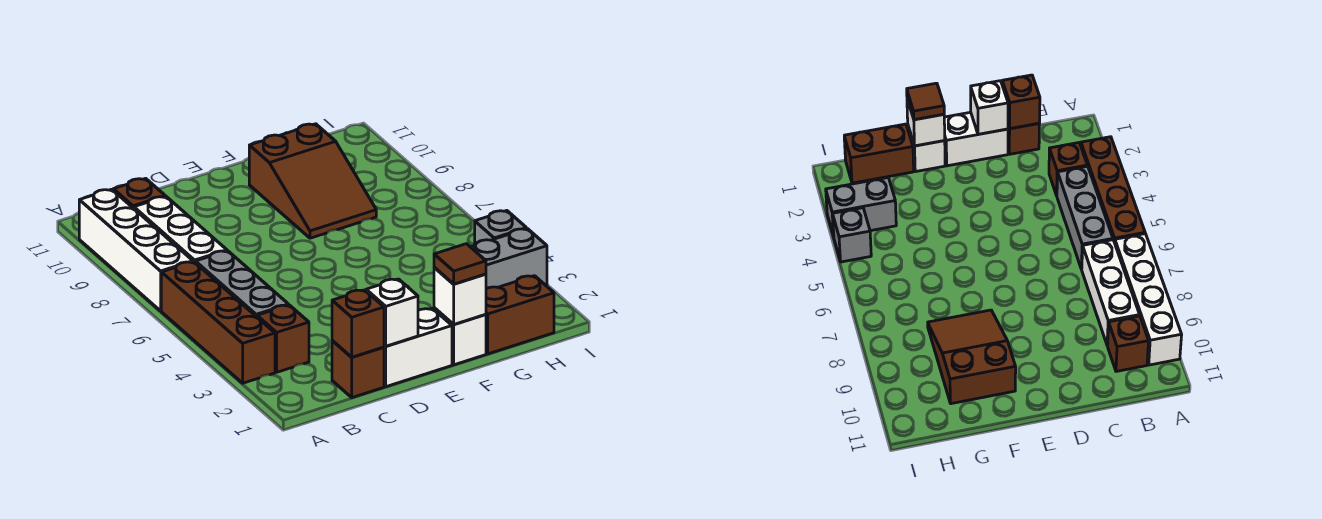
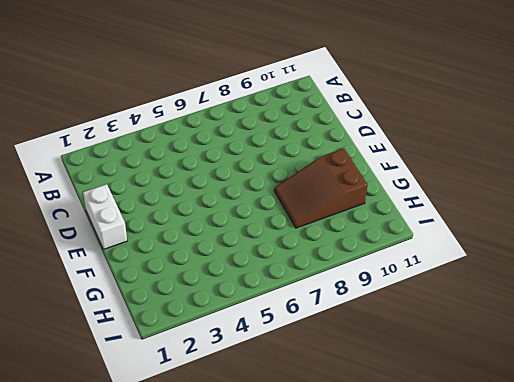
none -> brown 1x4 brick [161,262,275,383]
none -> white 1x4 brick [79,189,193,311]
none -> brown 1x1 brick [257,305,309,372]

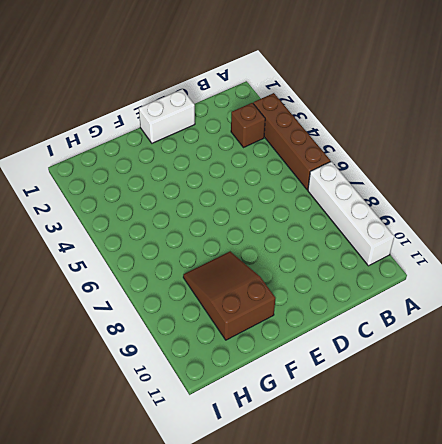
none -> grey 1x3 brick [195,251,288,317]
none -> white 1x3 brick [134,197,227,262]
none -> brown 1x1 brick [113,178,165,208]

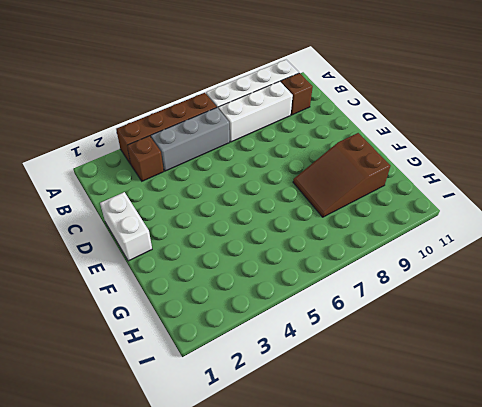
none -> brown 1x1 brick [332,341,384,398]
none -> white 1x1 brick [434,308,486,365]
none -> brown 1x2 brick [486,276,554,354]

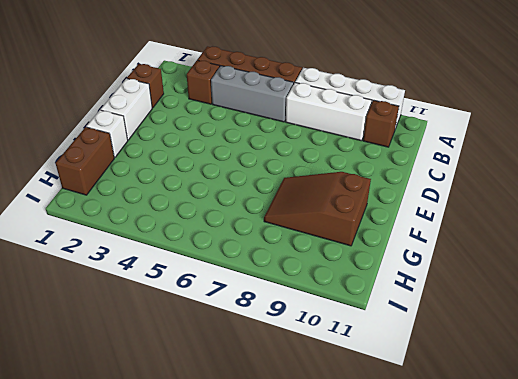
none -> grey 1x2 brick [471,229,547,289]
none -> grey 1x1 brick [475,211,526,245]
none -> brown 1x1 brick [332,290,384,357]

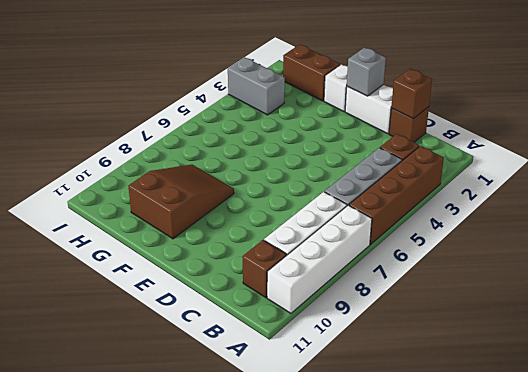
grey 1x1 brick [347,48,386,96] -> grey 1x1 brick moved to [475,211,526,245]
none -> white 1x1 brick [366,279,418,346]
none -> white 1x1 brick [434,268,486,324]
none -> brown 1x1 tile [434,244,486,284]

